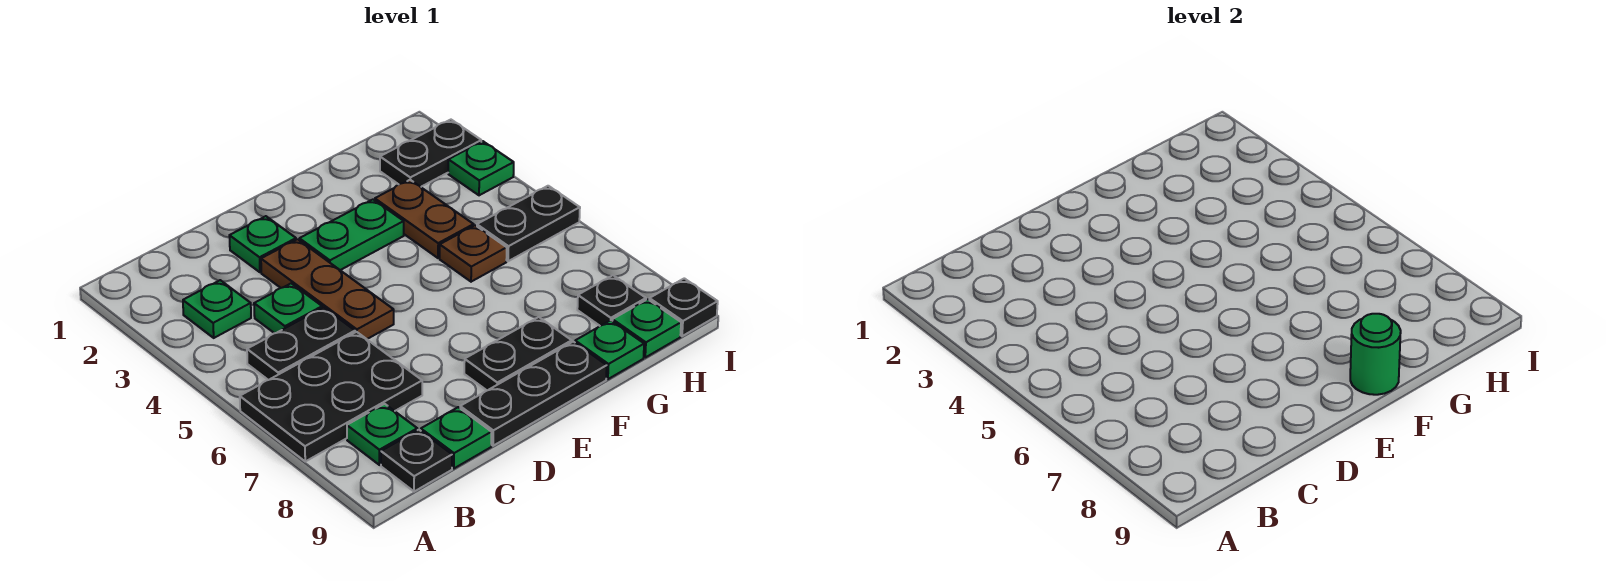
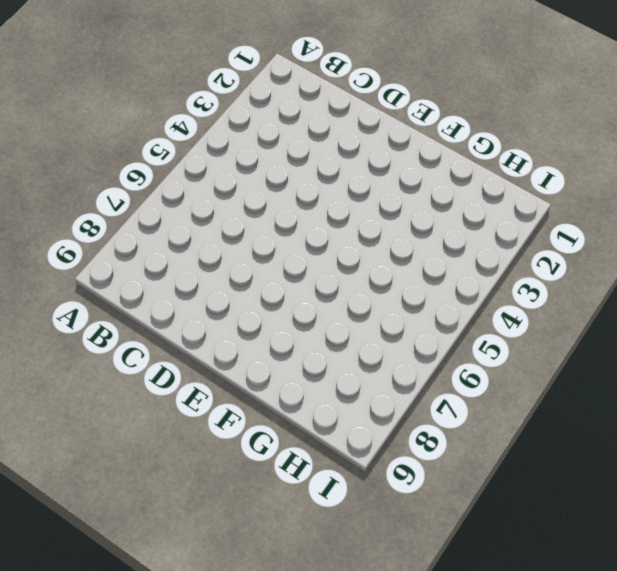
none -> black 2x3 plate [240,332,422,461]
none -> green 1x1 plate [183,280,251,338]
none -> black 1x2 plate [247,307,355,380]

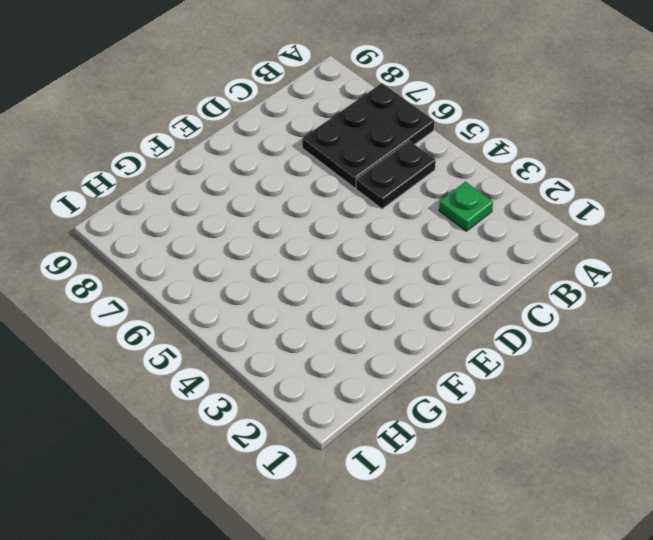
none -> green 1x1 plate [347,404,417,465]
none -> black 1x1 plate [381,430,452,492]
none -> green 1x1 plate [254,283,322,333]

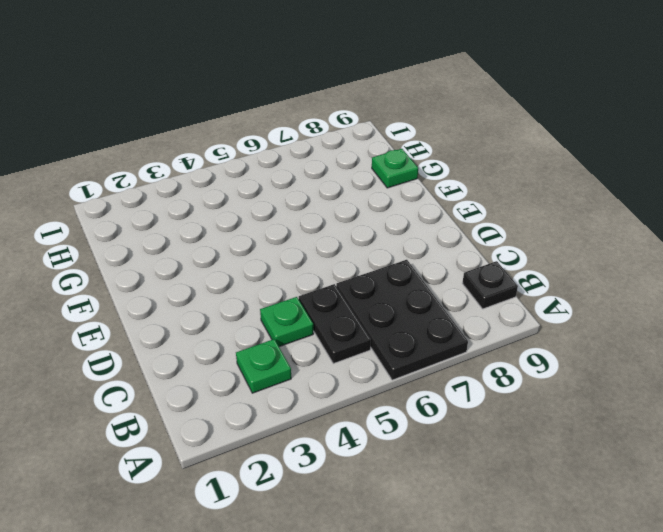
none -> green 1x1 plate [347,404,417,465]
none -> green 1x1 plate [421,407,492,468]
none -> green 1x1 plate [229,216,296,272]

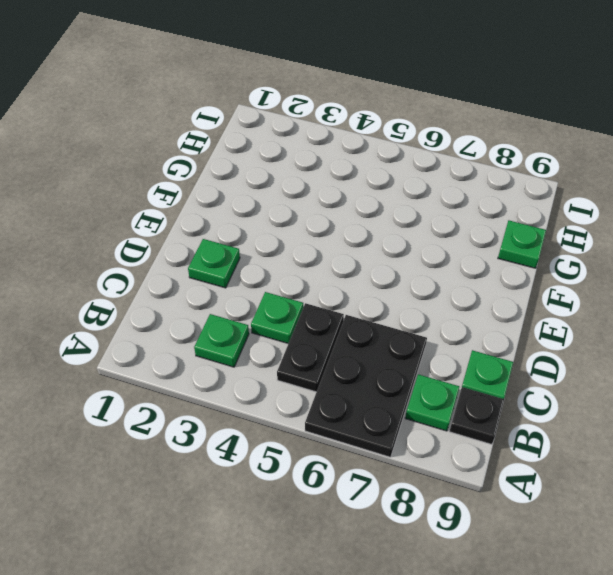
none -> brown 1x3 plate [261,239,394,339]
none -> black 1x3 plate [460,342,607,446]
none -> green 1x2 plate [299,200,404,270]

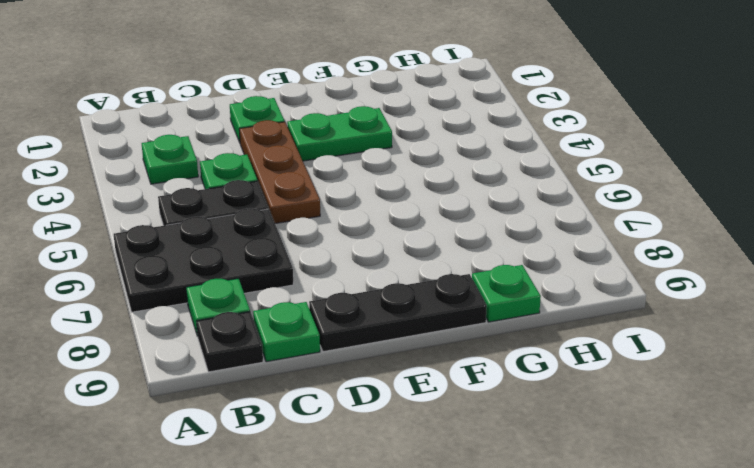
none -> black 1x2 plate [464,317,572,390]
none -> brown 1x2 plate [375,180,474,258]
none -> brown 1x1 plate [440,225,507,282]

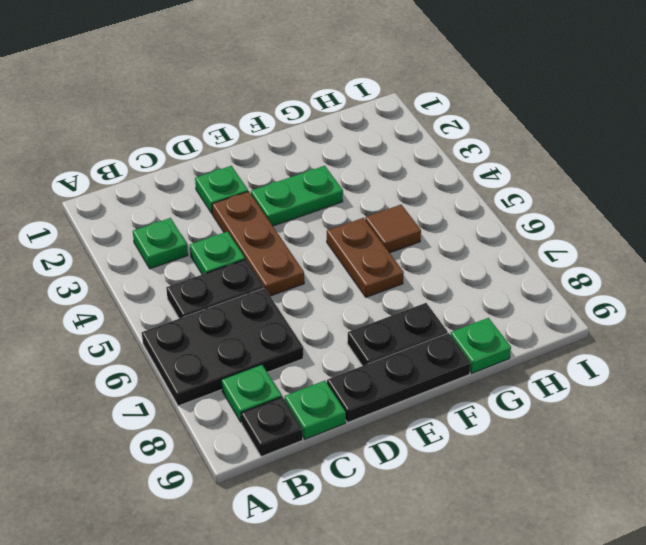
brown 1x2 plate [327,218,404,297] -> brown 1x2 plate moved to [375,180,474,258]
brown 1x1 tile [365,205,421,253] -> brown 1x1 plate [440,225,507,282]
none -> black 1x2 plate [380,120,481,187]
none -> black 1x2 plate [477,186,580,261]
none -> black 1x1 plate [577,275,646,326]

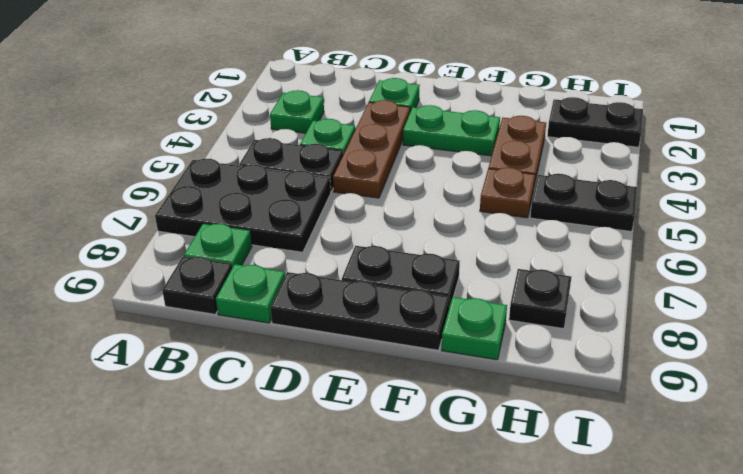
none -> green 1x1 plate [612,299,681,357]
none -> green 1x1 plate [448,141,514,195]
none -> black 1x1 plate [649,278,718,336]

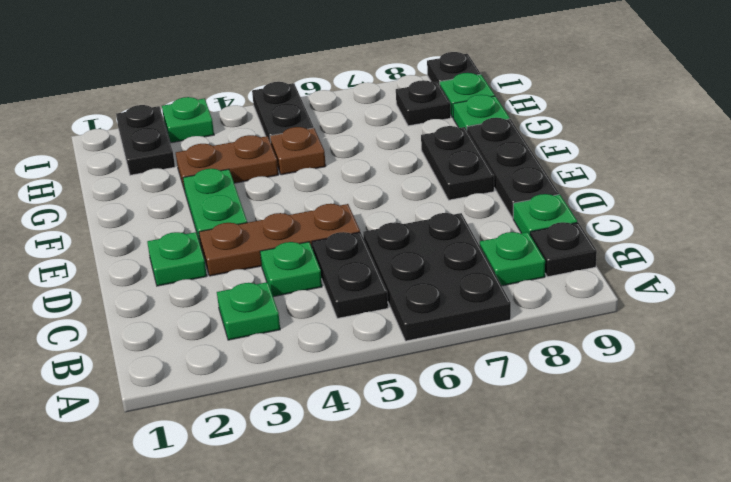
none -> green 1x1 round brick [1350,314,1401,395]

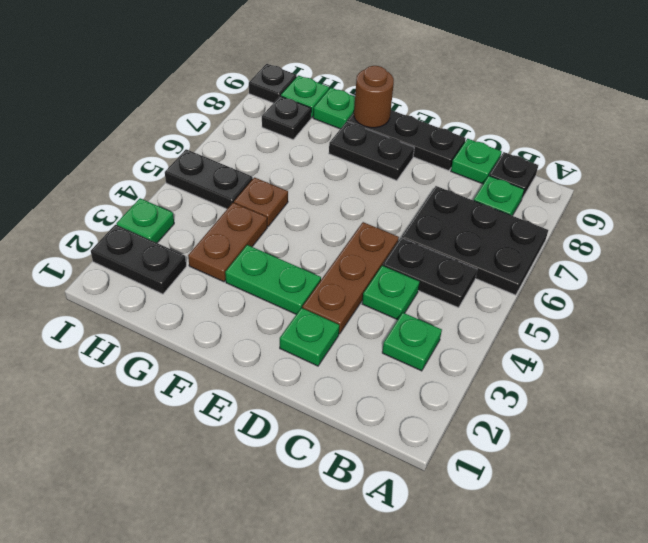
brown 1x1 round brick [354,66,394,128] -> green 1x1 round brick [1350,314,1401,395]

